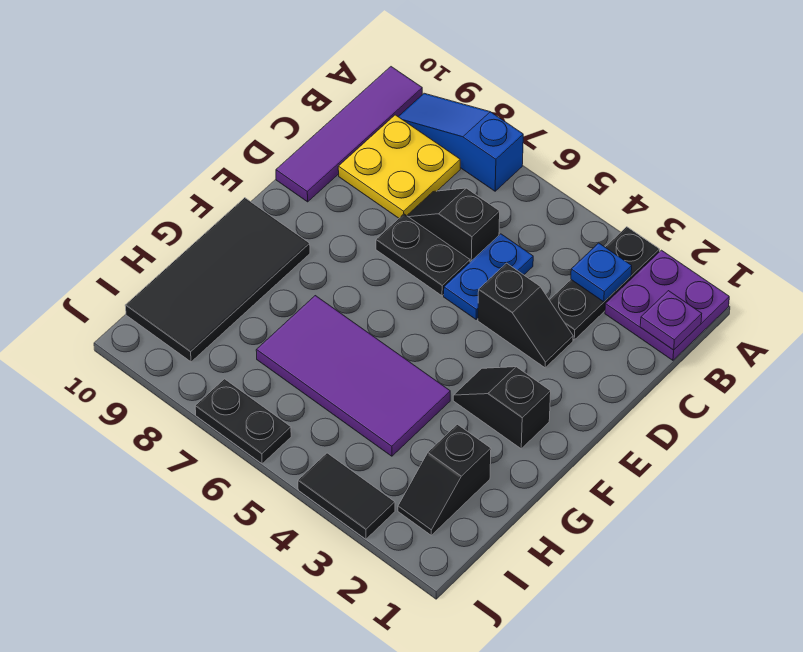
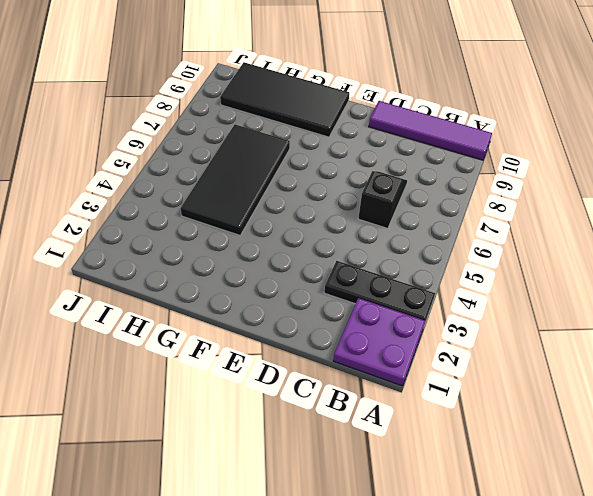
black 2x4 tile [181,124,290,235] -> purple 2x4 tile [256,296,450,456]
none -> blue 1x3 slope [398,93,523,191]
none -> yellow 2x2 plate [338,115,460,218]
none -> blue 1x2 plate [444,234,533,319]

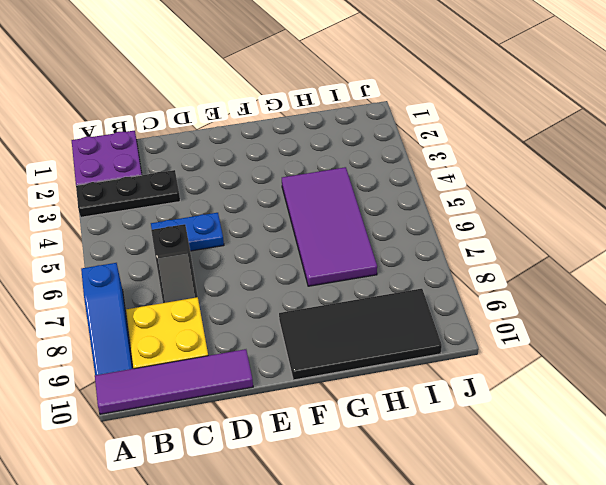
none -> black 1x2 slope [478,263,573,368]
none -> black 1x2 plate [376,214,470,296]
none -> black 1x2 slope [453,367,551,449]

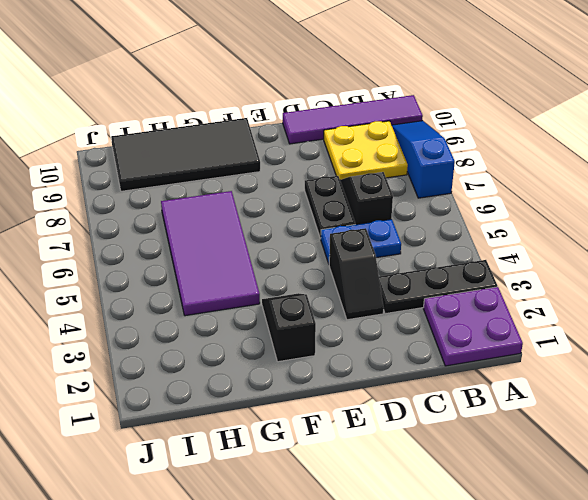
none -> black 1x2 slope [398,424,491,535]
none -> black 1x2 tile [298,453,395,539]
none -> black 1x2 plate [195,379,291,464]

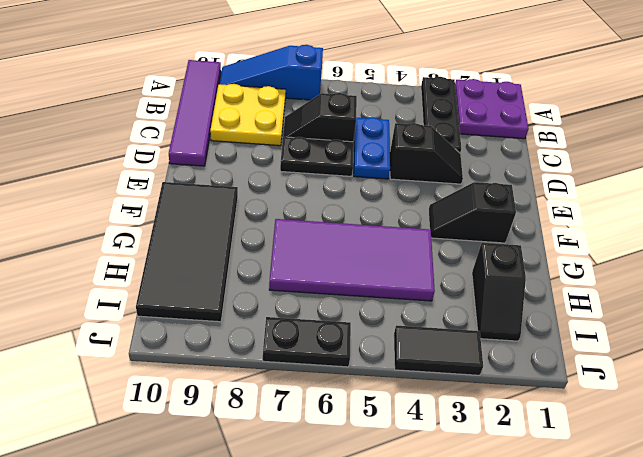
none -> purple 1x1 plate [640,291,702,350]
none -> blue 1x1 plate [571,243,632,302]

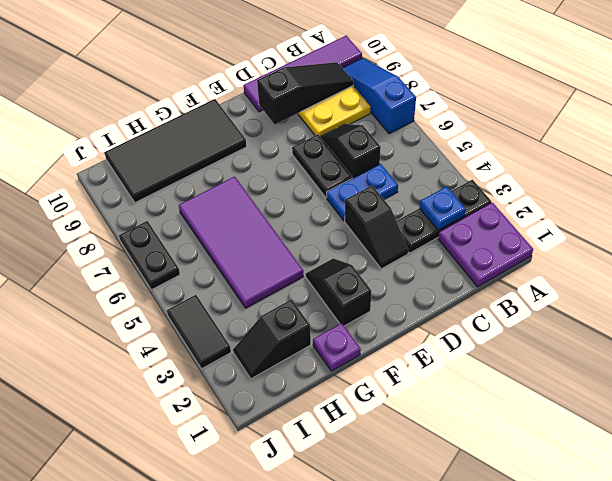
black 1x3 slope [257,62,353,124] -> none
purple 1x1 plate [313,323,361,371] -> purple 1x1 plate moved to [640,291,702,350]

